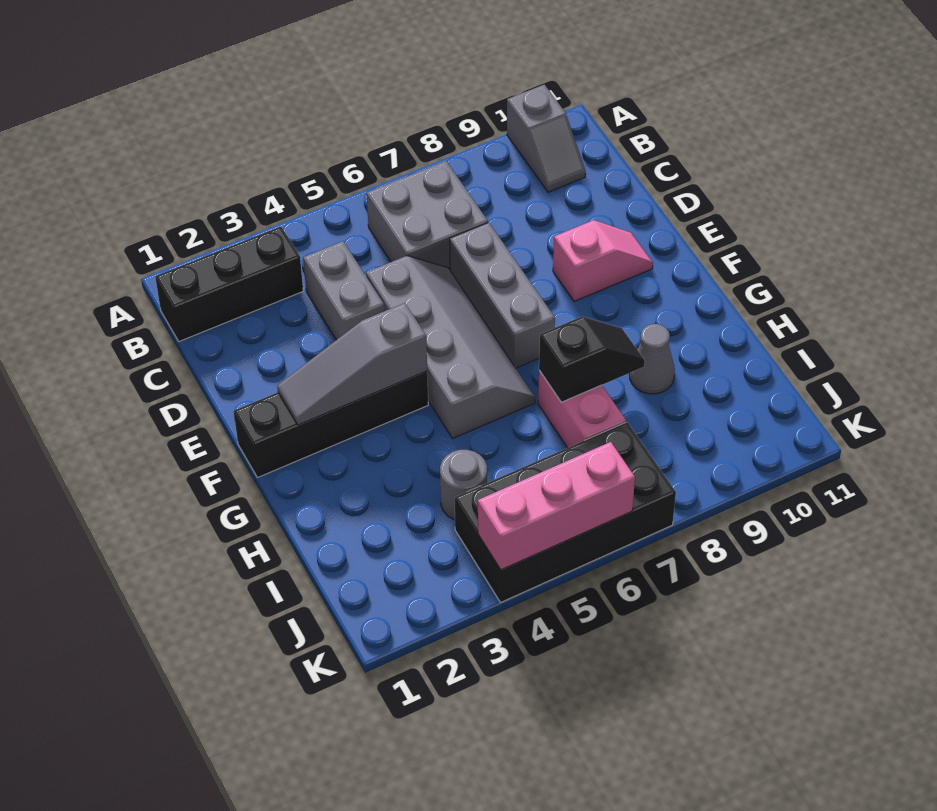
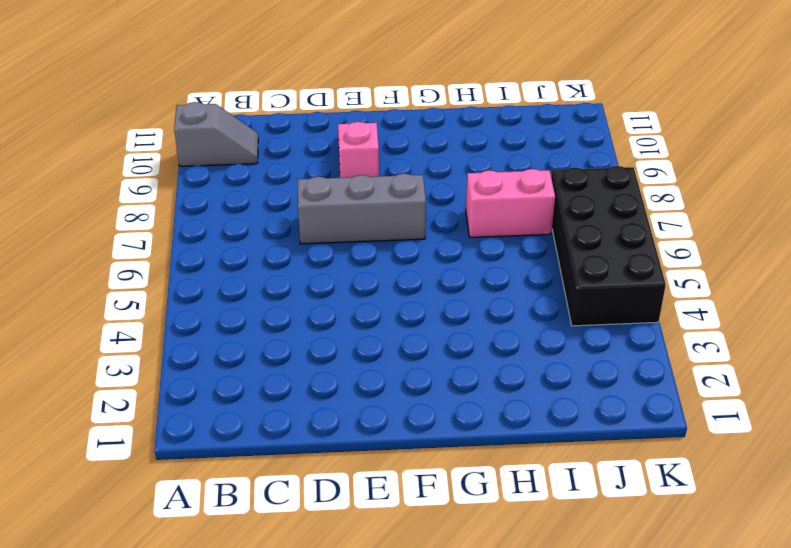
none -> black 1x3 brick [155,226,303,341]
none -> grey 2x2 brick [367,161,488,270]
none -> grey 1x2 brick [303,241,384,340]

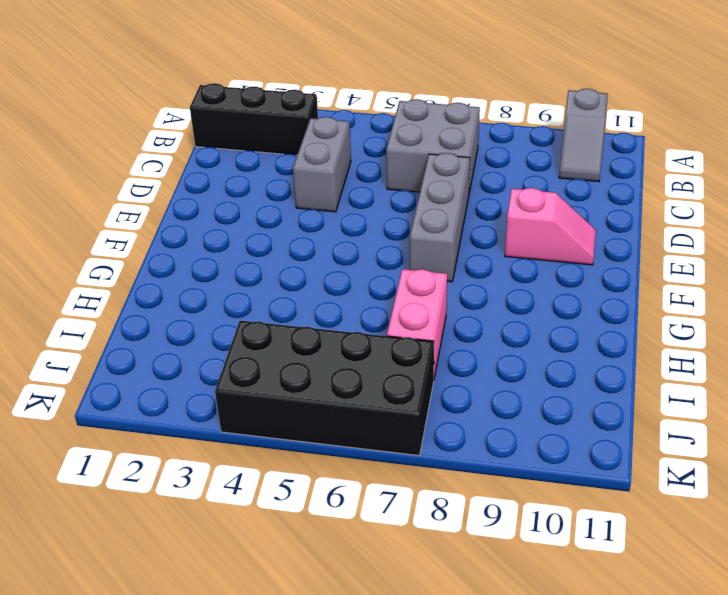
none -> grey 2x4 slope [366,256,535,439]
none -> black 1x4 brick [234,371,428,478]
none -> grey 1x1 cone [629,324,675,394]

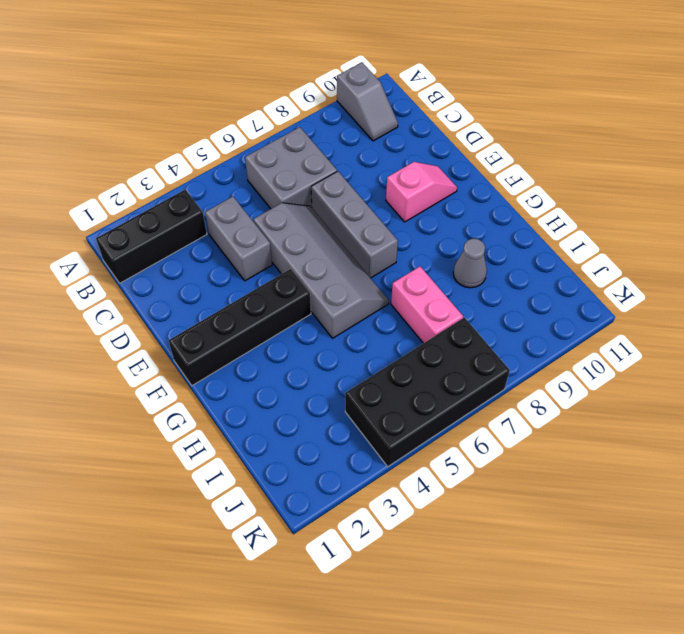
none -> grey 1x1 round brick [440,450,487,520]
none -> grey 1x3 slope [277,303,427,425]
none -> black 1x2 slope [539,317,645,402]

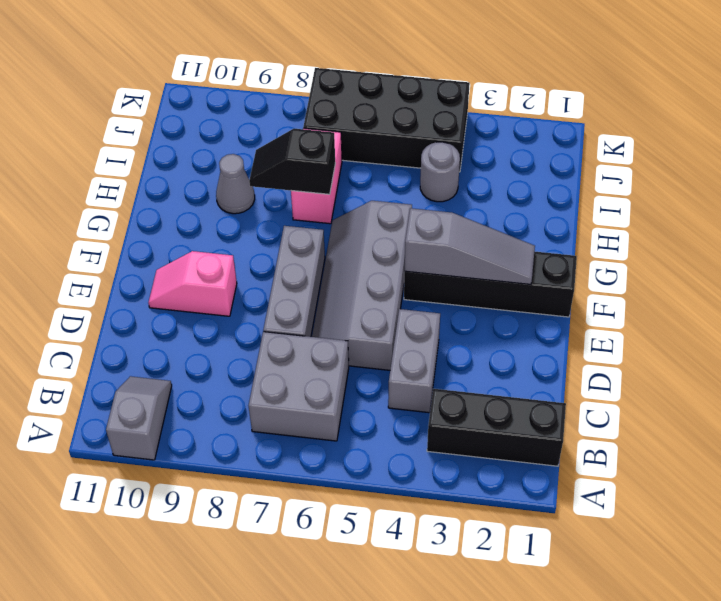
none -> pink 1x3 brick [478,442,635,570]

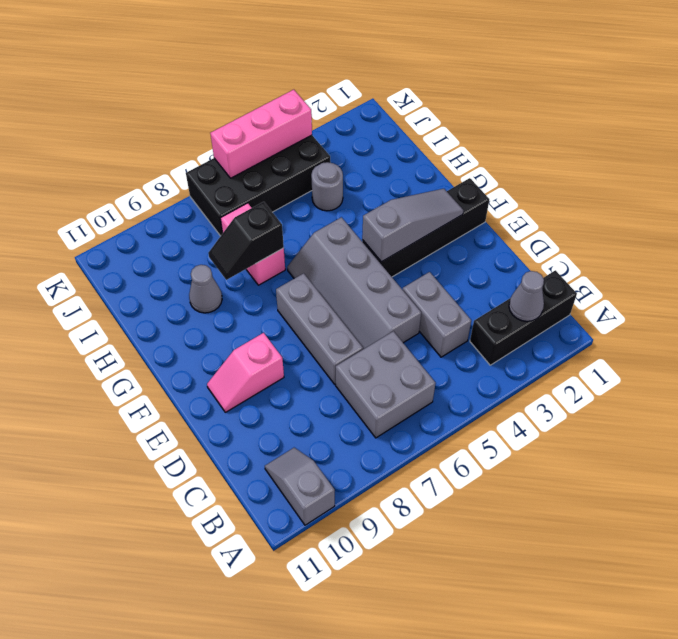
grey 1x1 cone [509,271,544,321] -> none

